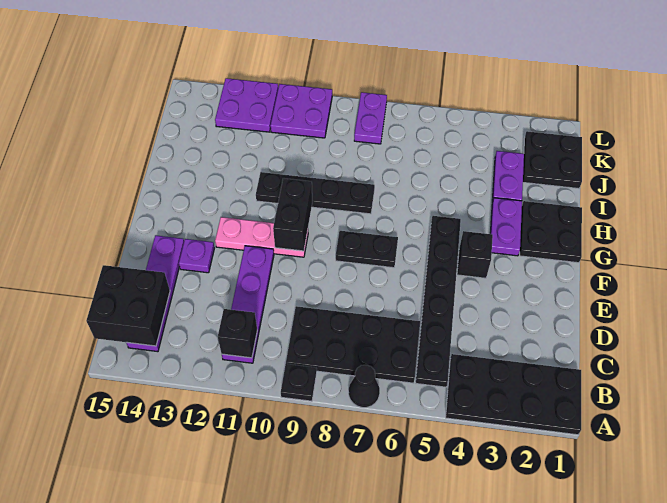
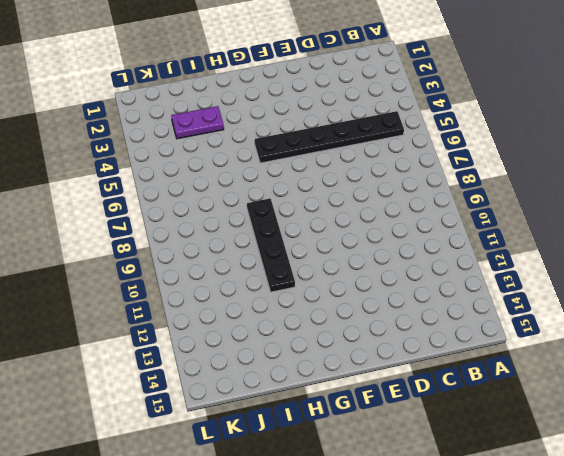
none -> black 2x4 plate [446,354,581,435]
none -> black 1x1 cone [348,365,380,408]
none -> black 1x1 plate [281,364,317,401]

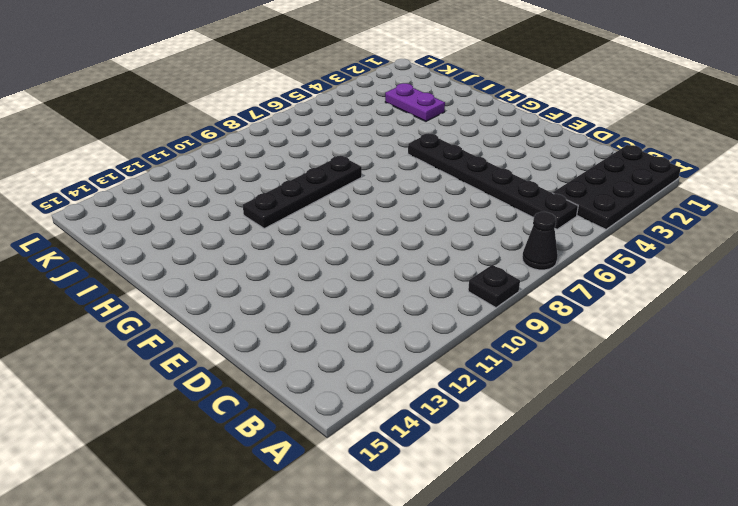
none -> black 2x4 plate [286,306,420,383]
none -> purple 1x4 plate [222,246,274,363]
none -> purple 1x4 plate [126,235,184,352]

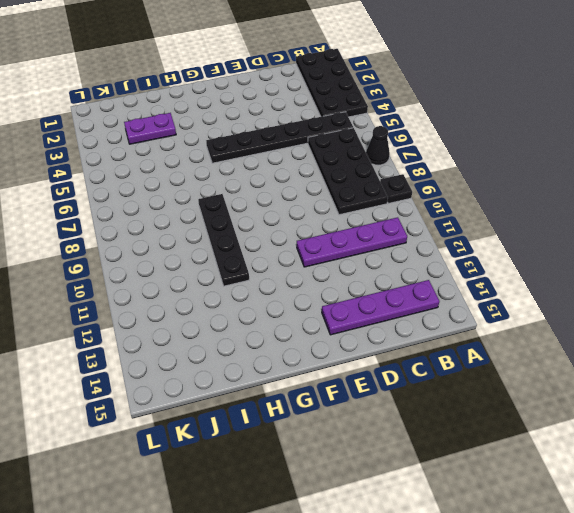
none -> purple 1x1 plate [179,239,214,273]
none -> black 1x1 brick [457,231,493,278]
none -> black 1x2 plate [336,231,398,268]

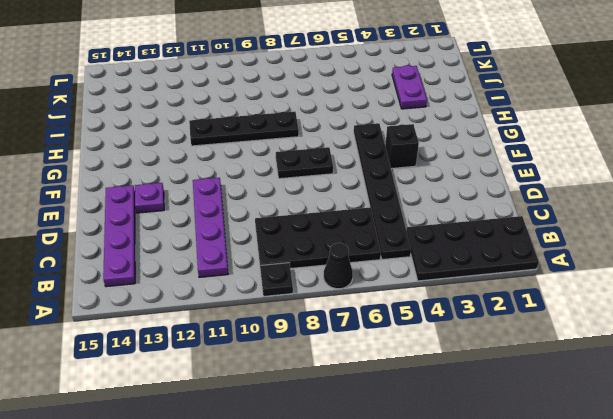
none -> pink 1x3 plate [215,217,308,257]
none -> black 2x2 plate [520,201,582,263]
none -> purple 1x2 plate [490,198,522,256]

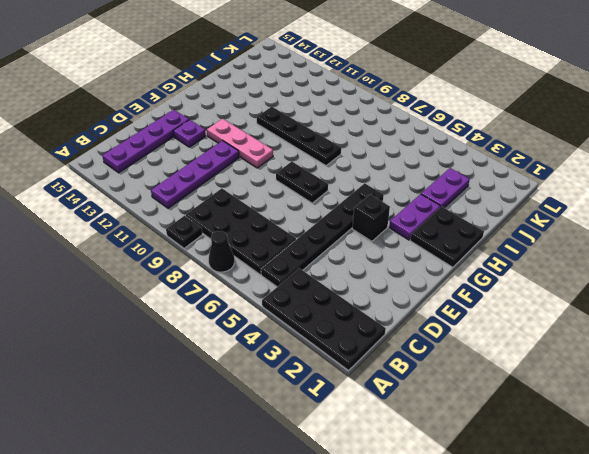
none -> black 2x2 plate [523,131,582,189]
none -> purple 1x2 plate [354,92,387,144]
none -> purple 2x2 plate [270,84,332,138]

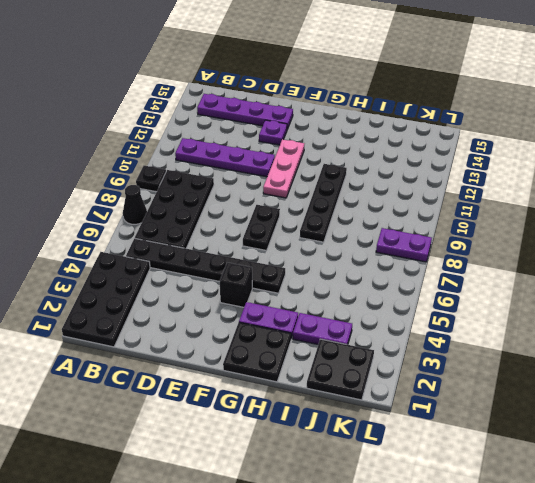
none -> purple 2x2 plate [270,84,332,138]
none -> purple 2x2 plate [215,78,278,132]
none -> black 1x1 brick [218,309,257,358]

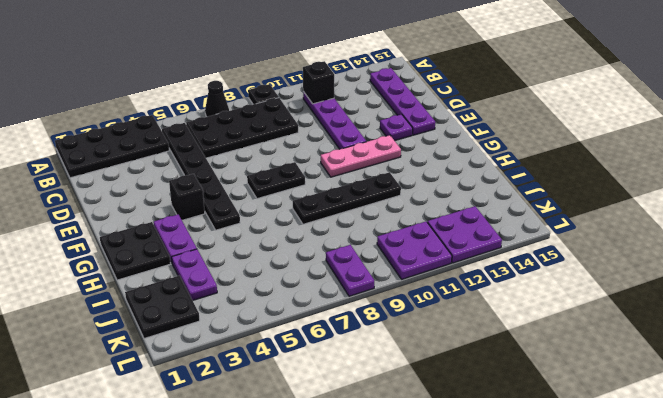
none -> black 2x2 brick [86,265,170,346]
none -> black 1x2 brick [273,178,312,251]

